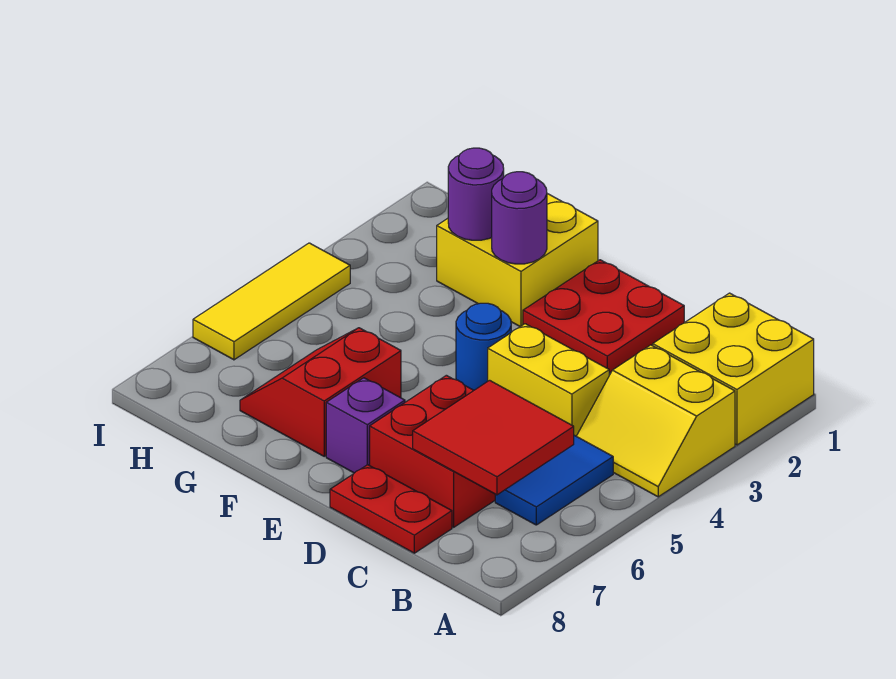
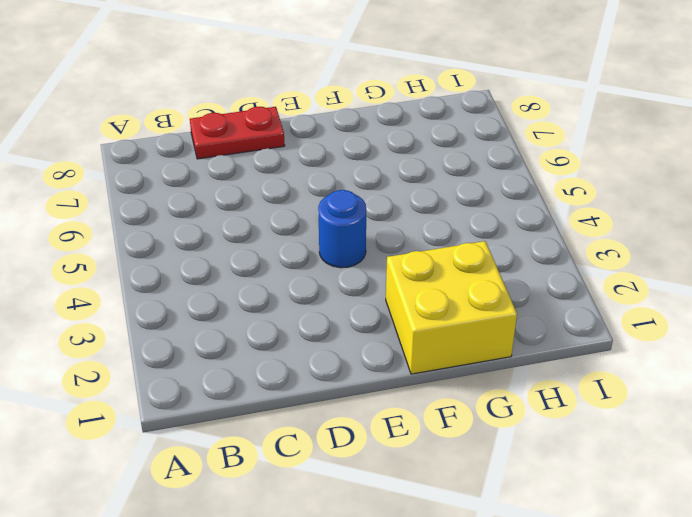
none -> yellow 2x2 brick [653,293,814,445]
none -> yellow 2x2 slope [577,345,735,497]
none -> blue 1x2 tile [495,435,613,525]

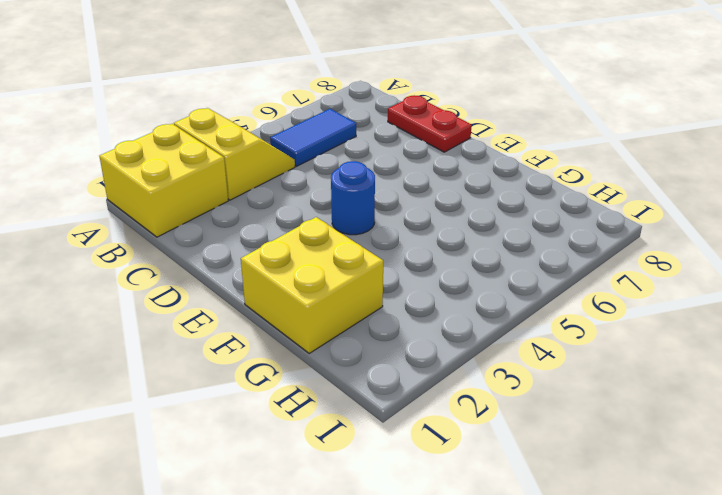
none -> yellow 1x2 brick [488,324,609,436]
none -> red 2x2 brick [370,375,495,527]
none -> red 2x2 plate [523,260,684,373]

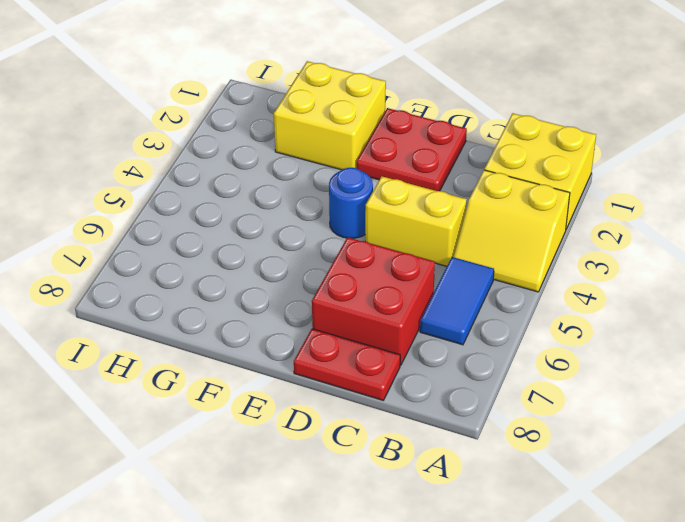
none -> purple 1x1 brick [326,378,405,473]
none -> red 2x2 slope [240,328,401,456]
none -> yellow 1x3 tile [193,243,350,360]

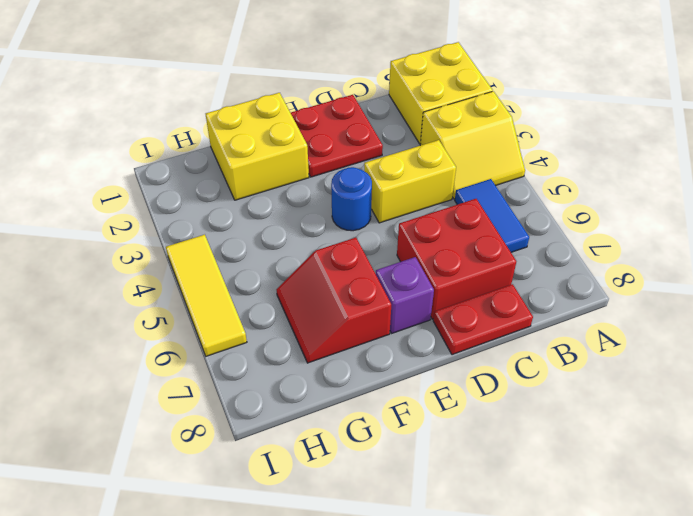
none -> red 2x2 tile [413,380,574,495]
none -> purple 1x1 round brick [492,172,547,264]
none -> purple 1x1 round brick [448,148,504,240]

